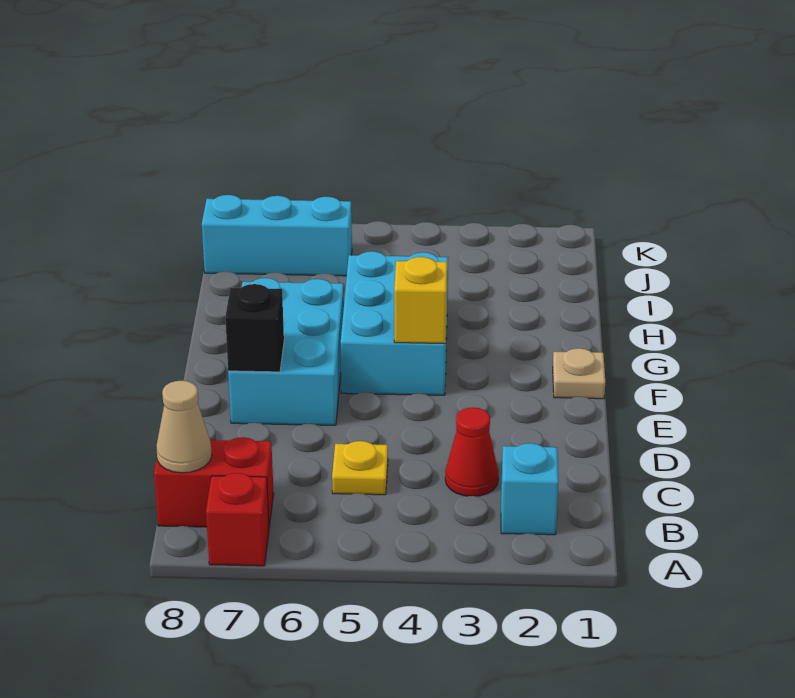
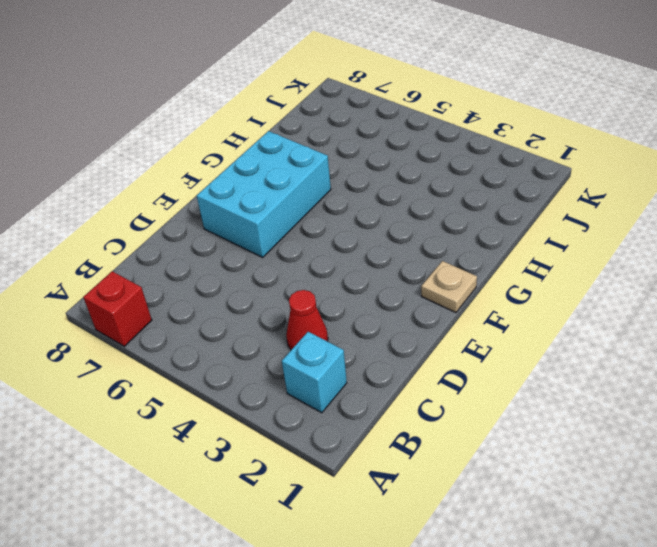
none -> red 1x2 brick [154,437,274,527]
none -> yellow 1x1 plate [332,441,388,495]
none -> cyan 2x3 brick [341,251,448,395]

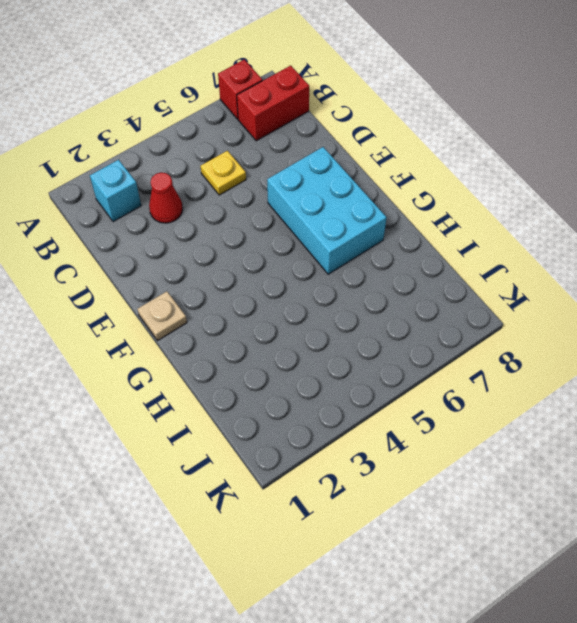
none -> cyan 2x3 brick [341,251,448,395]
none -> cyan 1x3 brick [202,195,352,276]
none -> tan 1x1 cone [156,381,212,473]

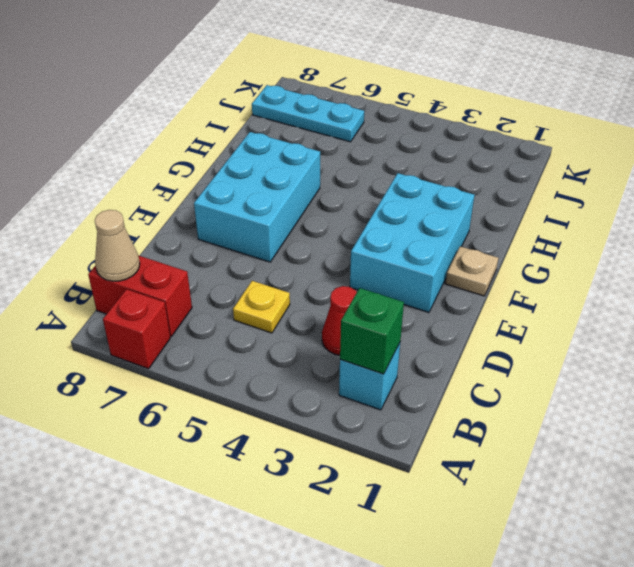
green 1x1 brick [340,288,404,374] -> none
cyan 2x3 brick [350,173,474,312] -> cyan 2x3 brick moved to [341,251,448,395]
cyan 1x3 plate [252,85,364,142] -> cyan 1x3 brick [202,195,352,276]
none -> black 1x1 brick [225,284,284,372]
none -> yellow 1x1 brick [394,257,447,344]

